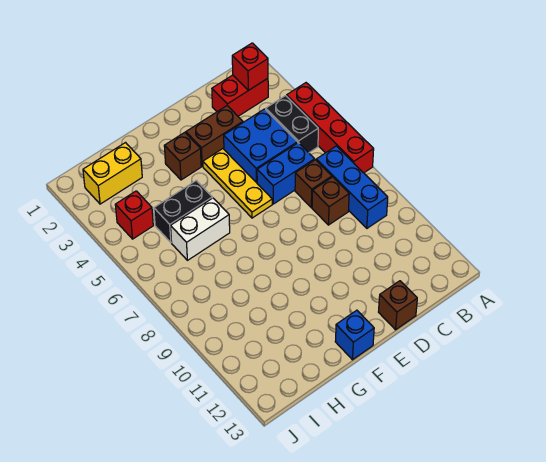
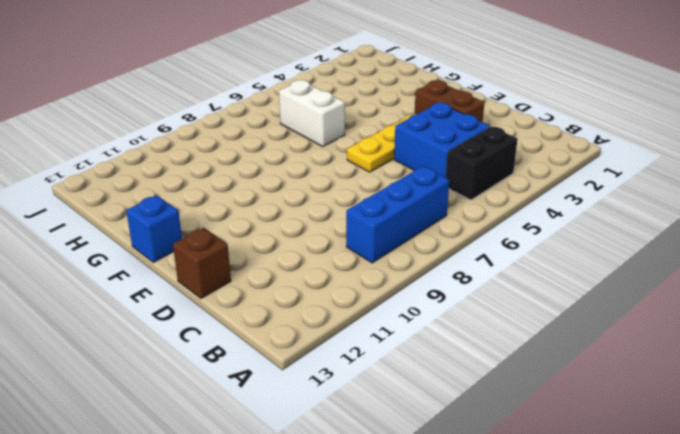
none -> red 1x4 brick [287,83,374,173]
none -> red 1x2 brick [212,75,268,116]
none -> blue 1x2 brick [257,143,315,204]

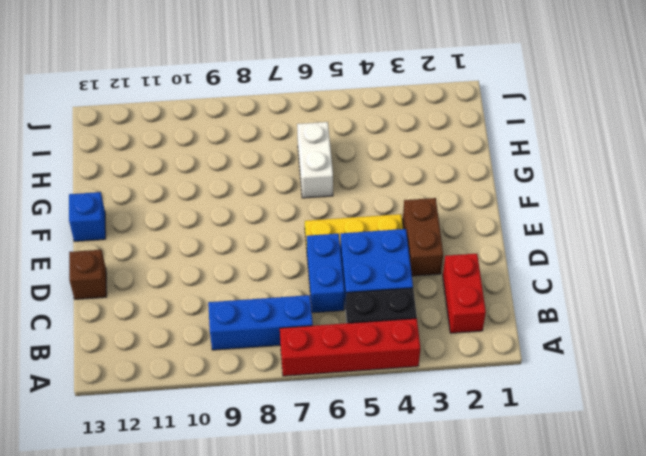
none -> brown 1x1 brick [295,160,332,207]
none -> brown 1x1 brick [312,177,349,225]
none -> brown 1x1 brick [164,132,201,180]

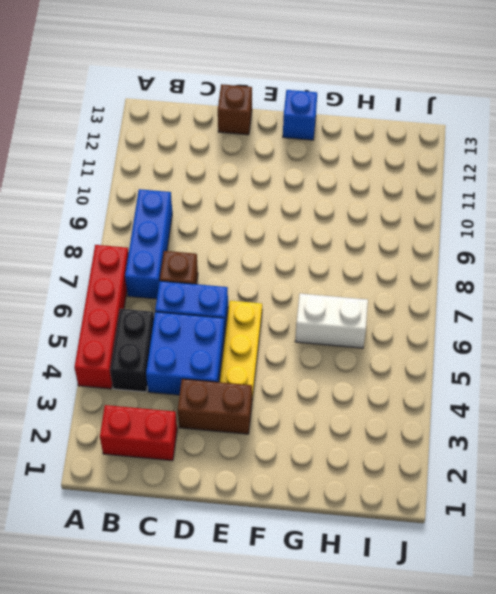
none -> brown 1x1 brick [312,177,349,225]
none -> brown 1x1 brick [164,132,201,180]
none -> black 1x2 brick [154,180,212,242]

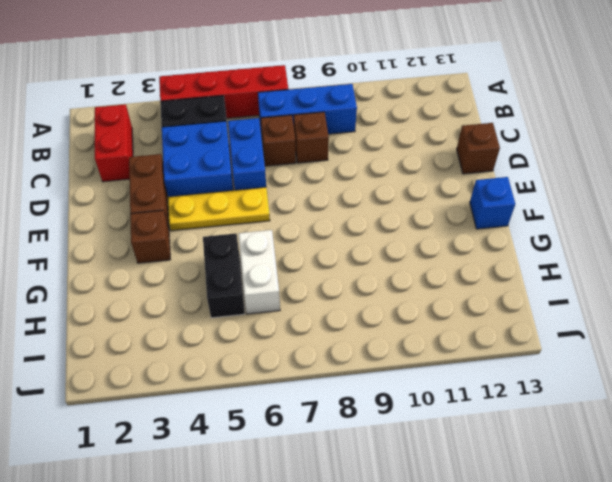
none -> yellow 1x2 brick [83,143,142,204]
none -> red 1x1 brick [115,191,153,239]
none -> red 1x1 brick [232,43,268,90]

